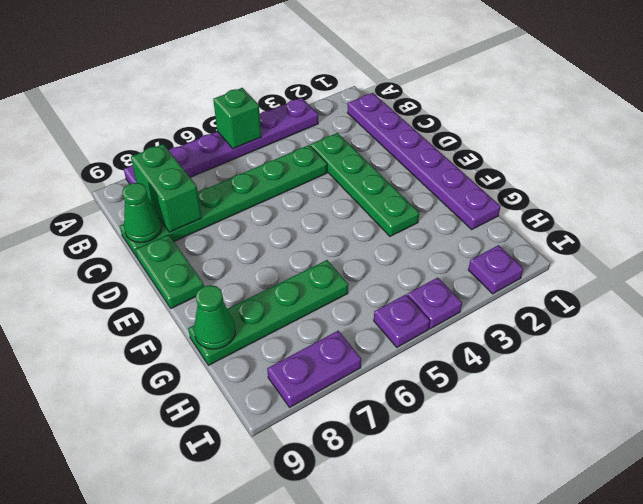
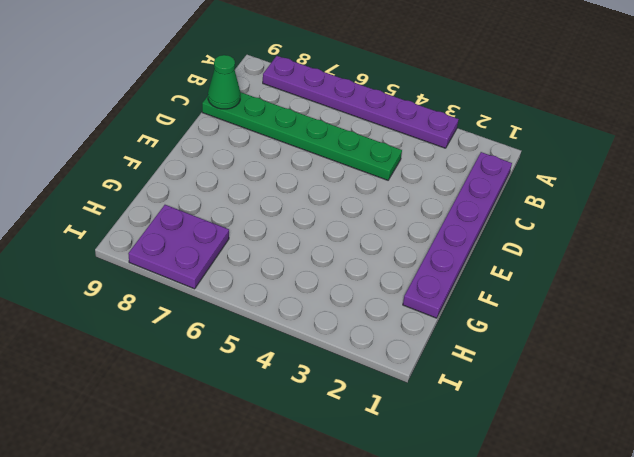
purple 2x2 plate [128,205,229,289] -> purple 1x2 plate [267,331,361,407]
none -> green 1x4 plate [310,133,419,236]
none -> green 1x2 plate [135,235,204,308]
none -> green 1x4 plate [188,260,348,365]

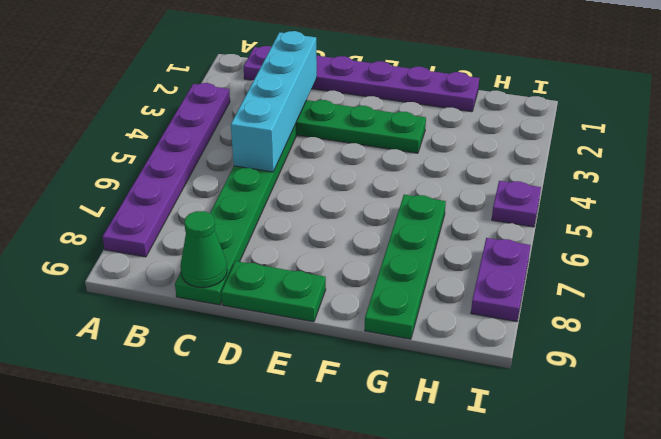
cyan 1x4 brick [231,31,317,172] -> none
none -> purple 1x1 plate [468,245,523,294]
none -> purple 1x1 plate [407,278,462,329]
none -> green 1x1 brick [213,88,261,149]

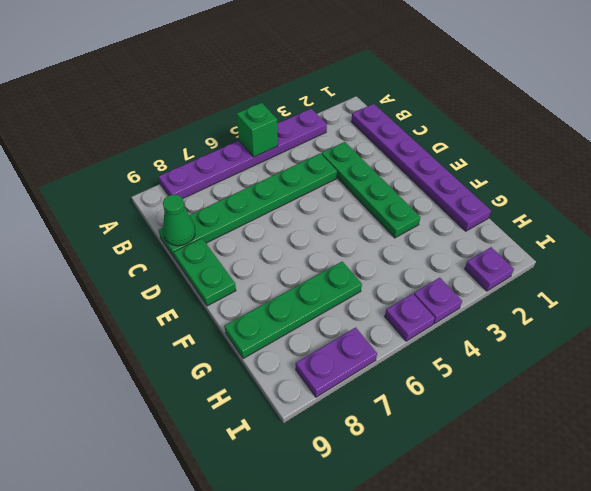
none -> green 1x2 brick [131,144,202,232]
none -> green 1x1 cone [194,285,235,349]

